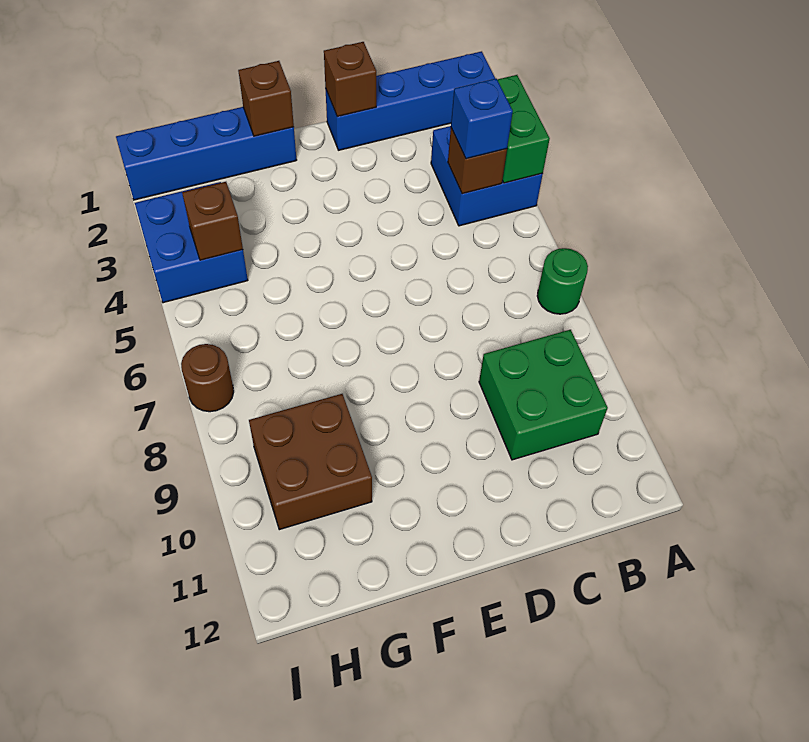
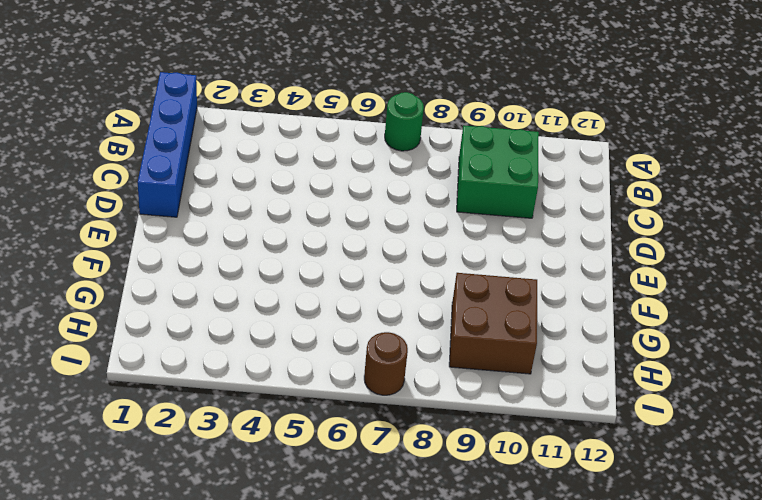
none -> blue 2x2 brick [431,126,543,226]
none -> blue 1x4 brick [116,107,296,200]
none -> blue 2x2 brick [135,182,248,303]

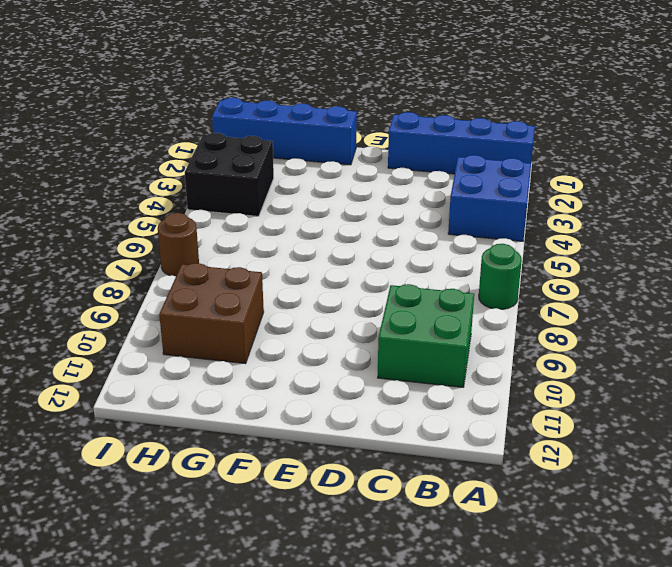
black 2x2 brick [185,133,274,216] -> blue 2x2 brick [135,182,248,303]
none -> green 1x2 brick [497,75,550,183]
none -> brown 1x1 brick [448,128,507,194]
none -> brown 1x1 brick [324,42,376,117]

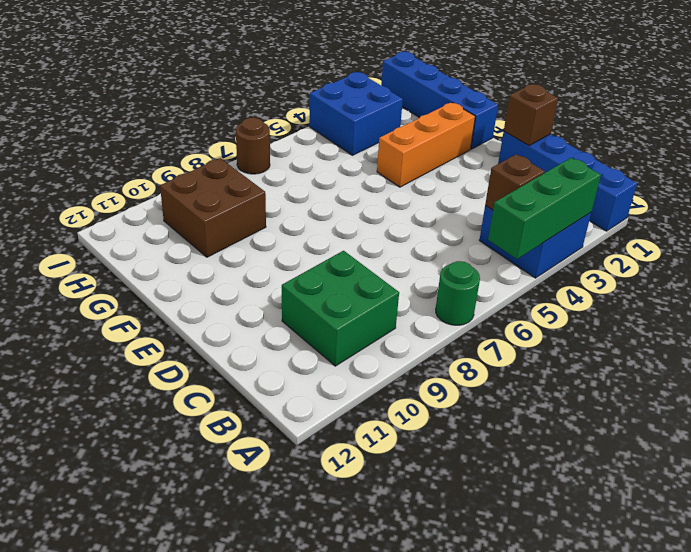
green 1x3 brick [488,158,601,259] -> green 1x2 brick [497,75,550,183]
orange 1x3 brick [377,102,475,187] -> none
none -> brown 1x1 brick [238,61,294,136]
none -> brown 1x1 brick [182,182,243,260]
none -> blue 1x1 brick [451,78,513,159]

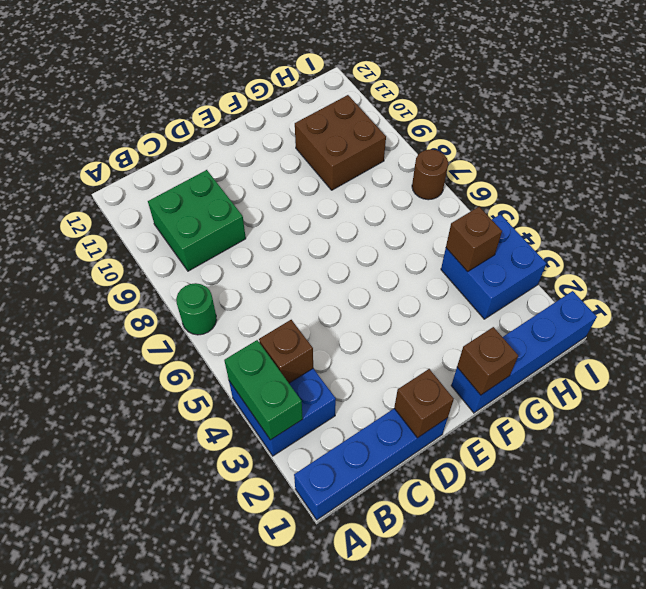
none -> blue 1x1 brick [451,78,513,159]

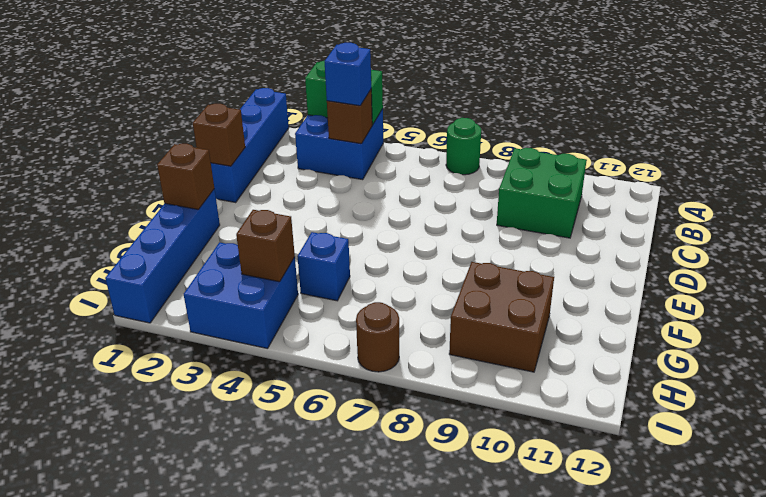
blue 1x1 brick [297,232,350,301] -> none

